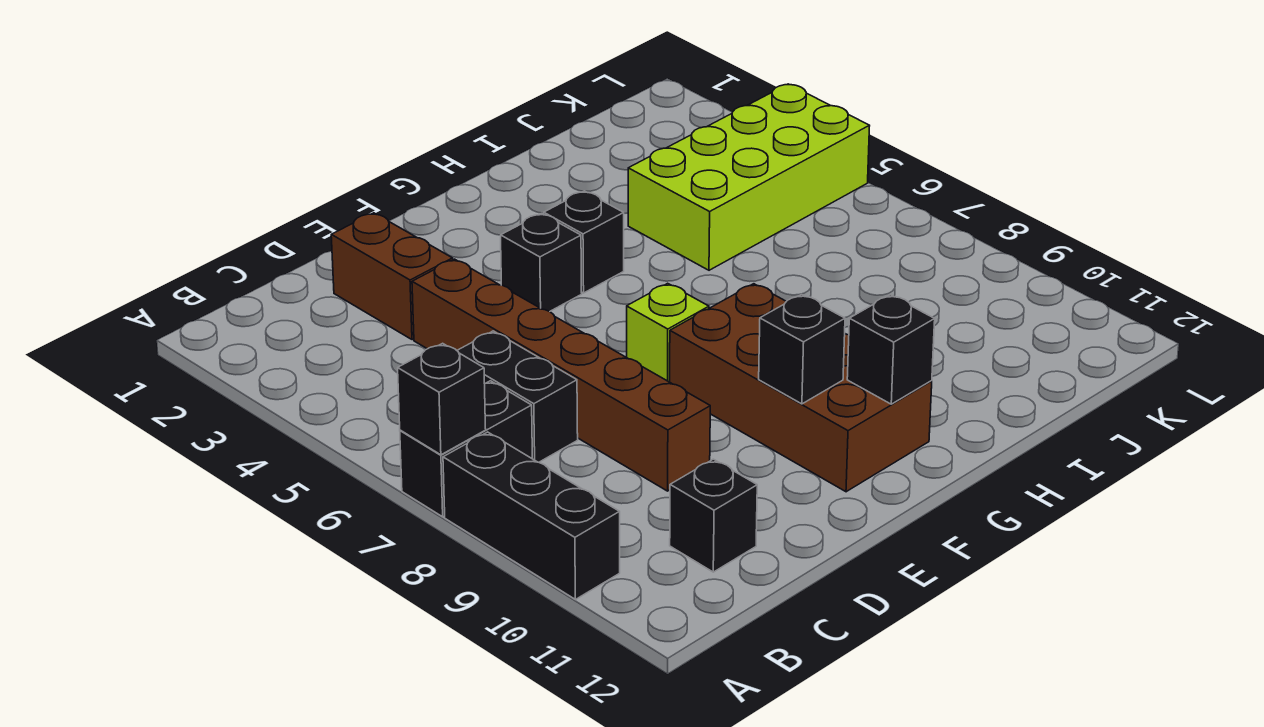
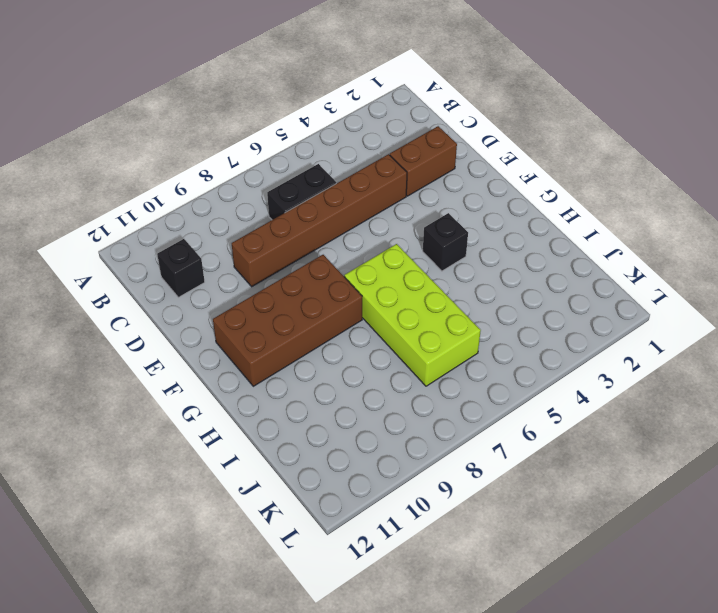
lime 2x4 brick [344,244,481,386] -> lime 2x4 brick moved to [628,84,870,270]
none -> black 1x2 brick [400,381,532,517]
none -> black 1x3 brick [443,432,620,599]
none -> black 1x1 brick [501,213,582,312]

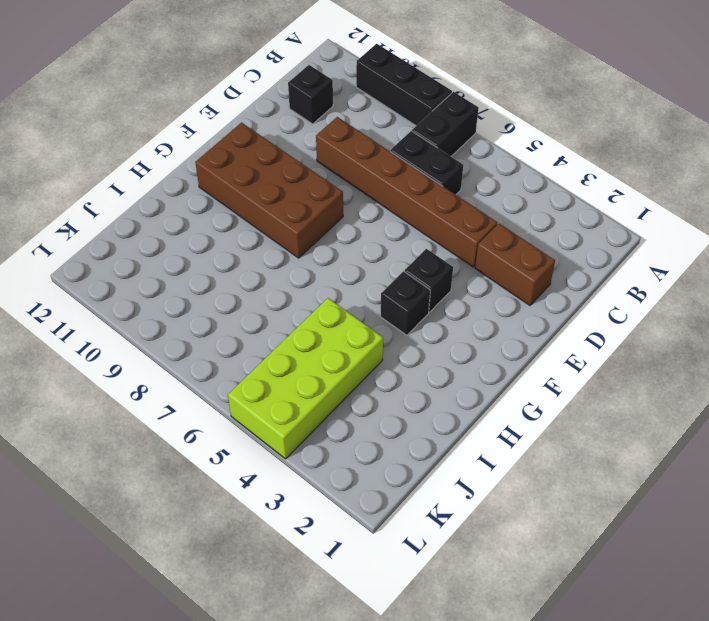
none -> lime 1x1 brick [627,283,709,382]
none -> black 1x1 brick [398,343,486,455]
none -> black 1x1 brick [759,295,845,404]

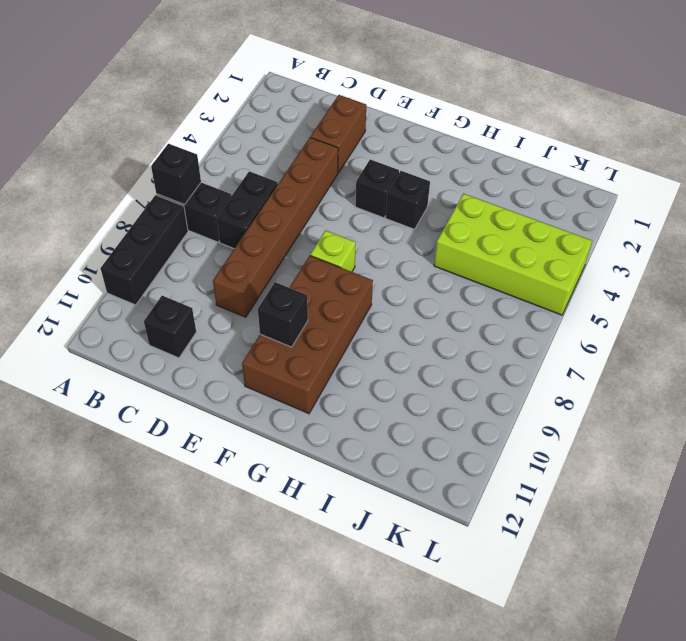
none -> black 1x1 brick [847,295,935,404]

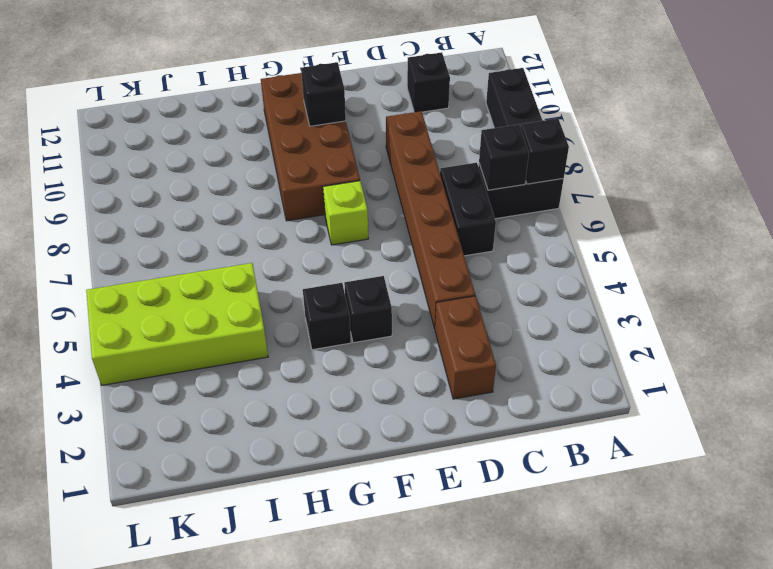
black 1x1 brick [479,124,529,190] -> black 1x1 brick moved to [847,295,935,404]

